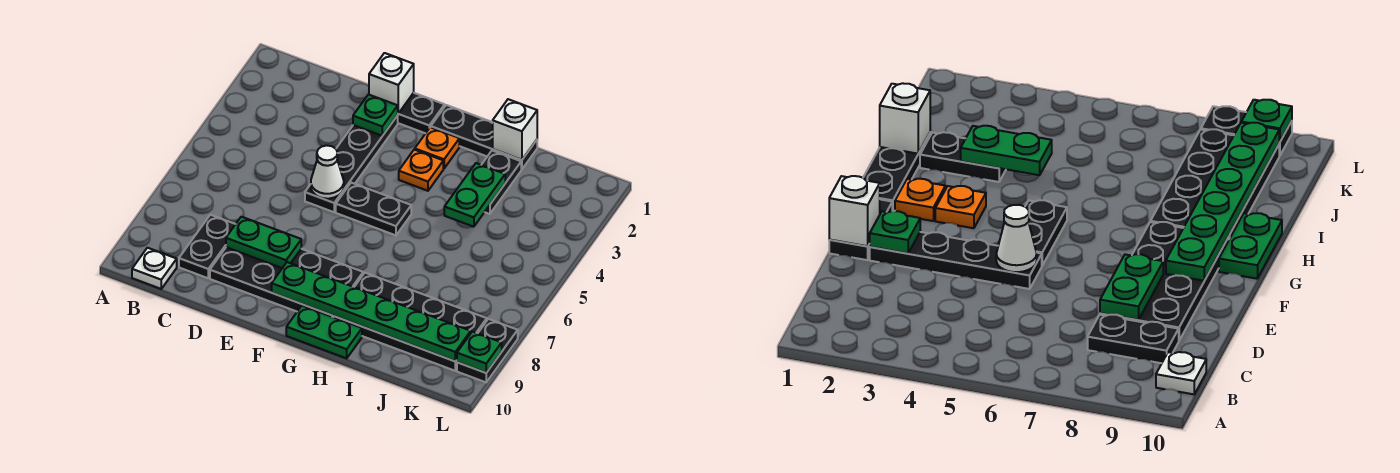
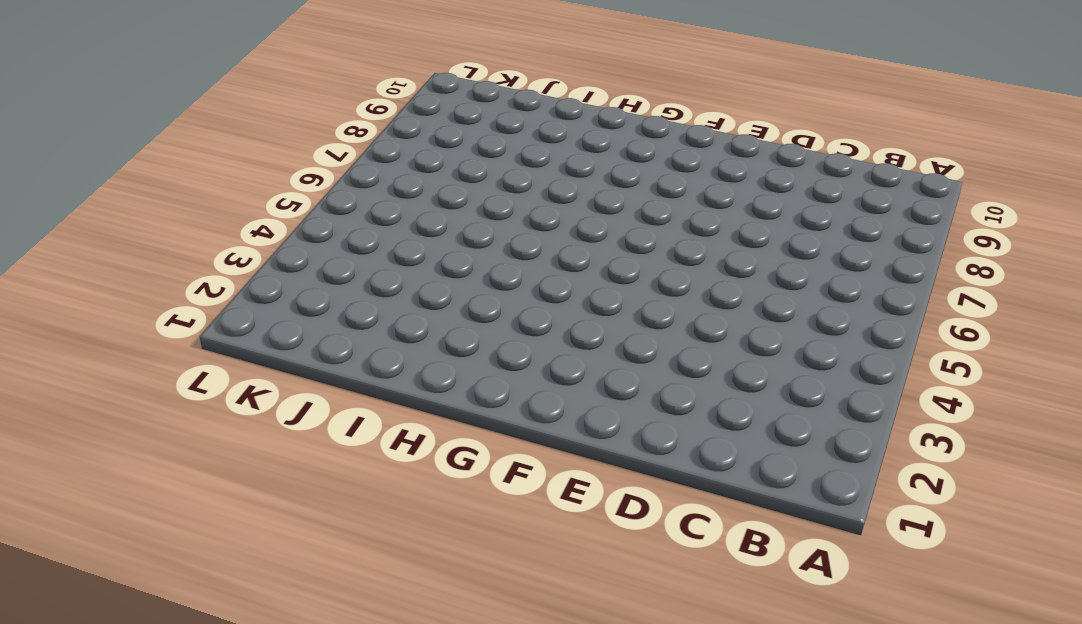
none -> white 1x1 plate [132,248,177,289]
none -> black 1x2 plate [179,215,235,278]
none -> black 2x4 plate [210,247,363,317]

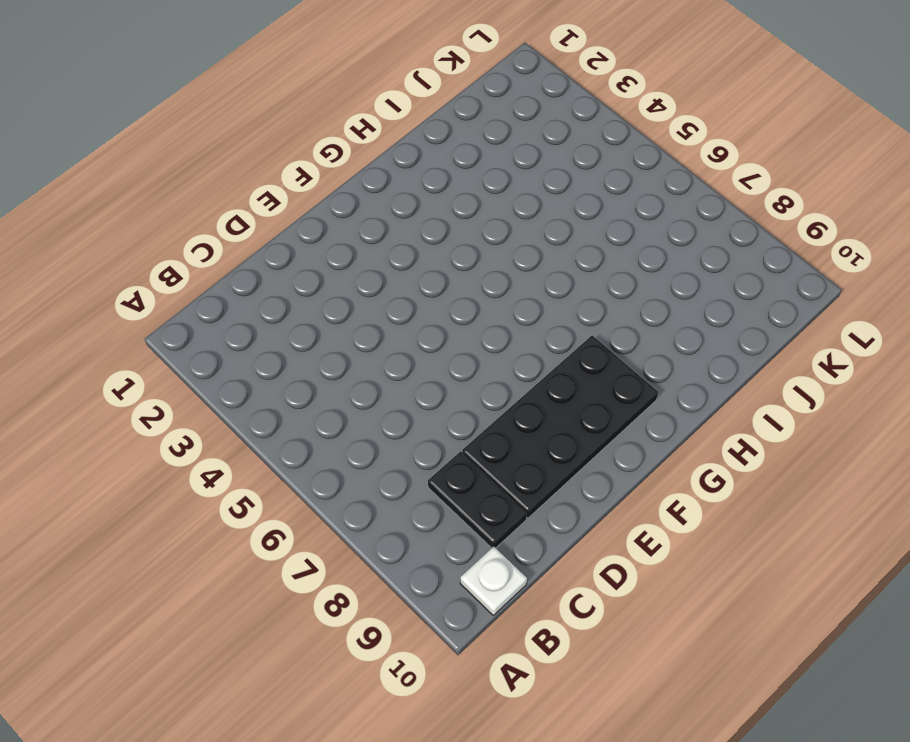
none -> black 1x2 plate [398,93,445,133]
none -> black 1x4 plate [305,115,398,212]
none -> black 1x2 plate [336,183,411,235]

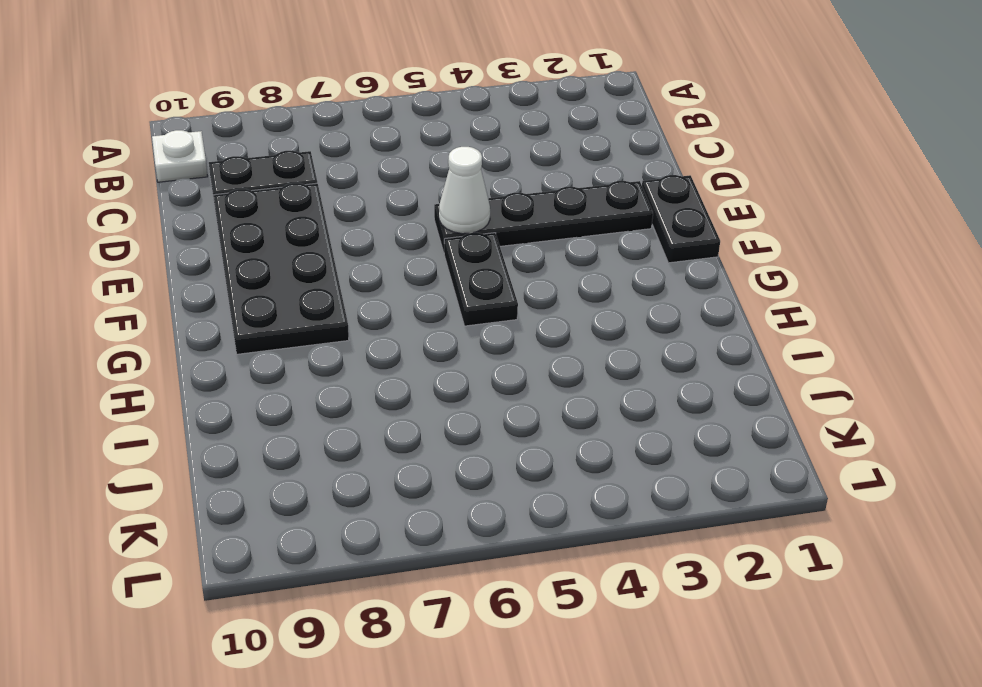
none -> black 1x3 plate [431,105,537,169]
none -> orange 1x1 plate [415,127,459,168]
none -> orange 1x1 plate [399,149,443,191]

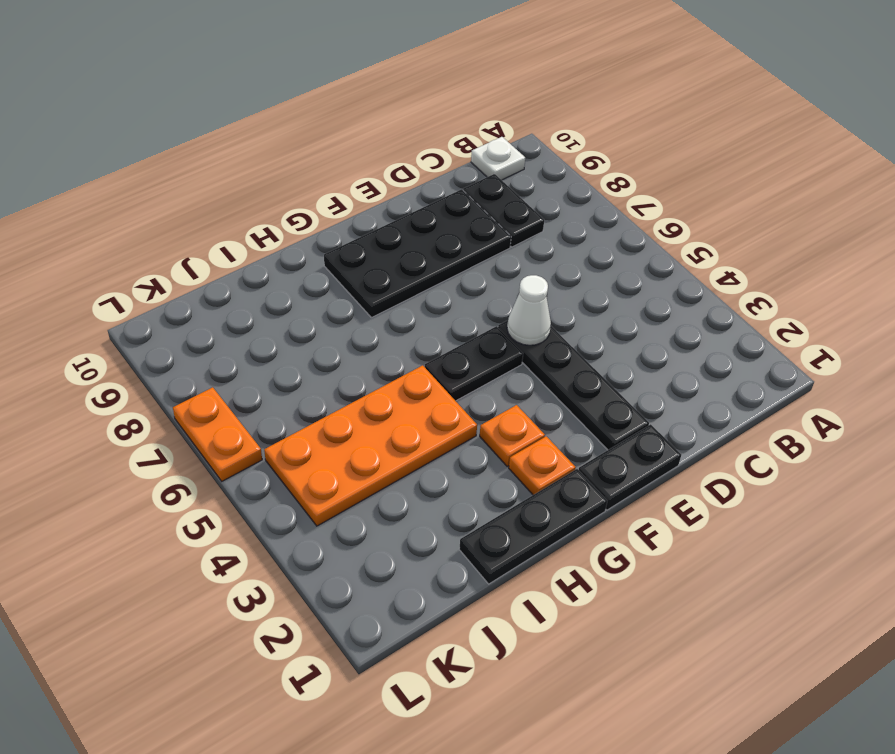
orange 2x4 plate [264,365,477,526] -> none
orange 1x2 plate [173,387,262,481] -> none
none -> green 1x2 plate [286,306,362,358]
none -> black 2x4 plate [333,273,487,371]
none -> black 1x2 plate [482,151,521,214]

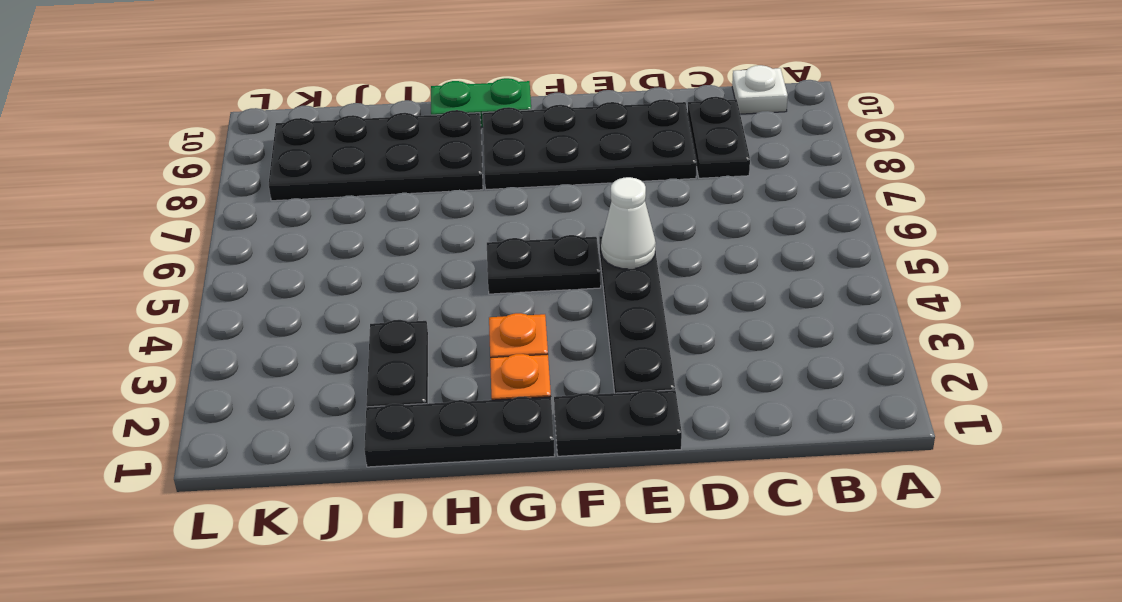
none -> black 1x2 plate [457,319,518,382]
none -> green 1x2 plate [226,217,301,268]
none -> white 1x1 brick [369,53,414,113]

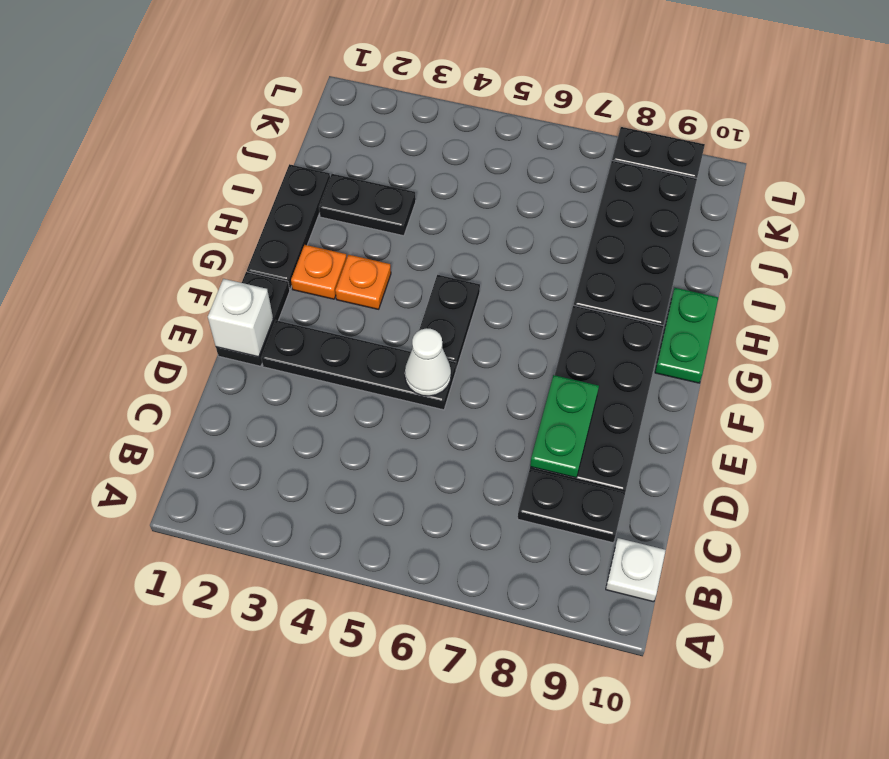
none -> green 1x1 plate [353,95,398,136]
none -> green 1x6 plate [272,262,471,361]
none -> white 1x1 brick [493,99,537,160]

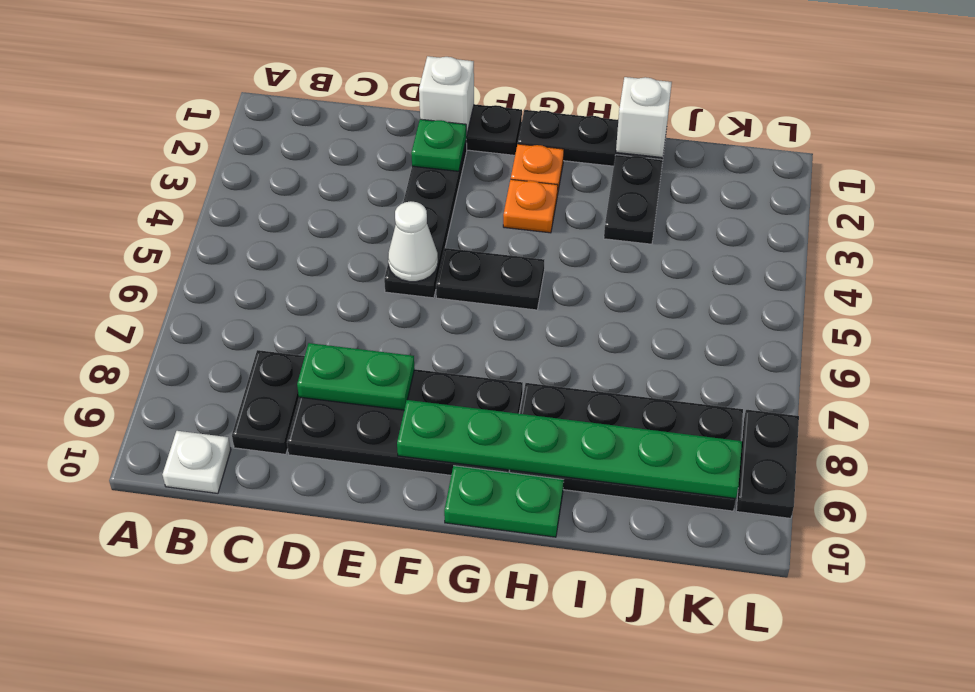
none -> green 1x2 plate [444,163,505,227]
none -> green 1x1 plate [457,332,502,373]

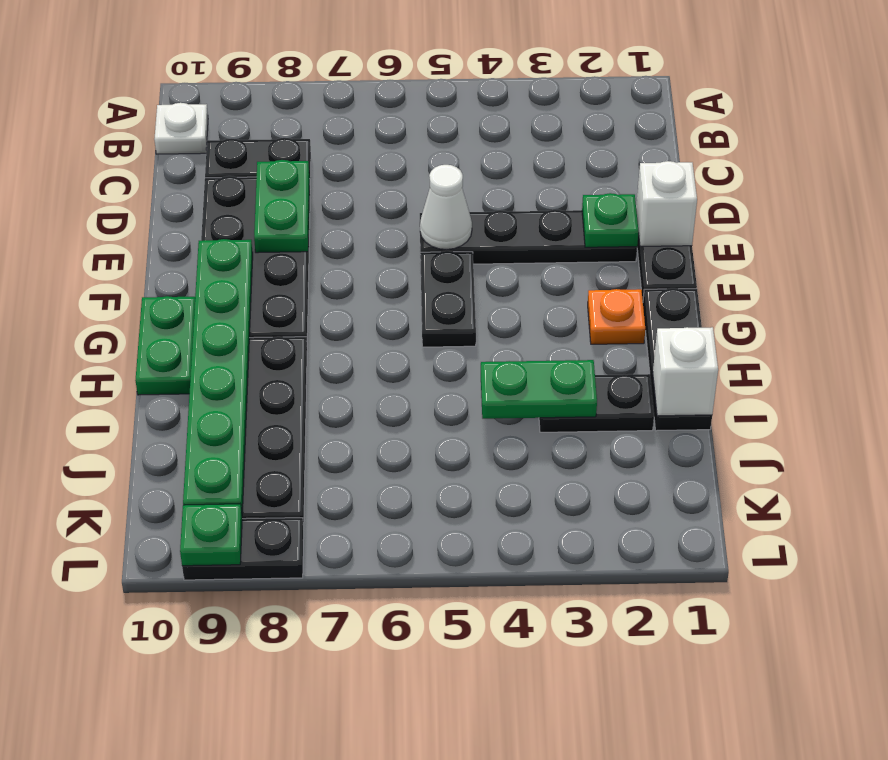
none -> orange 1x1 plate [399,149,443,191]

